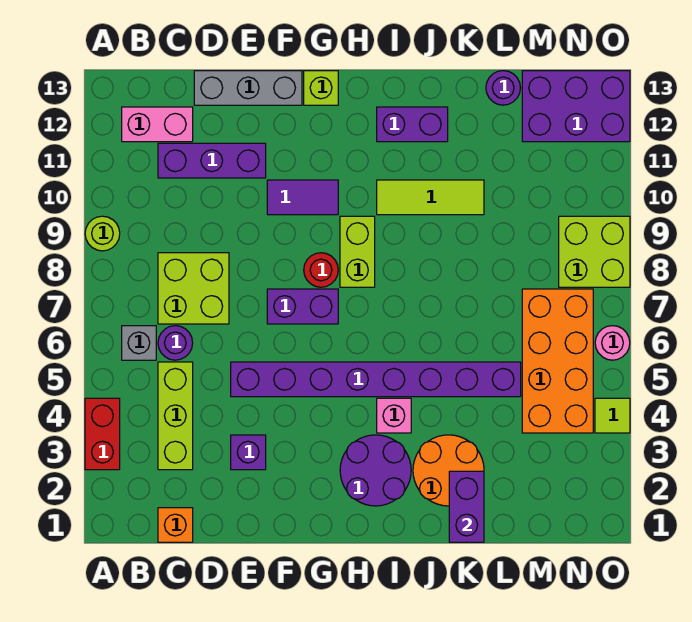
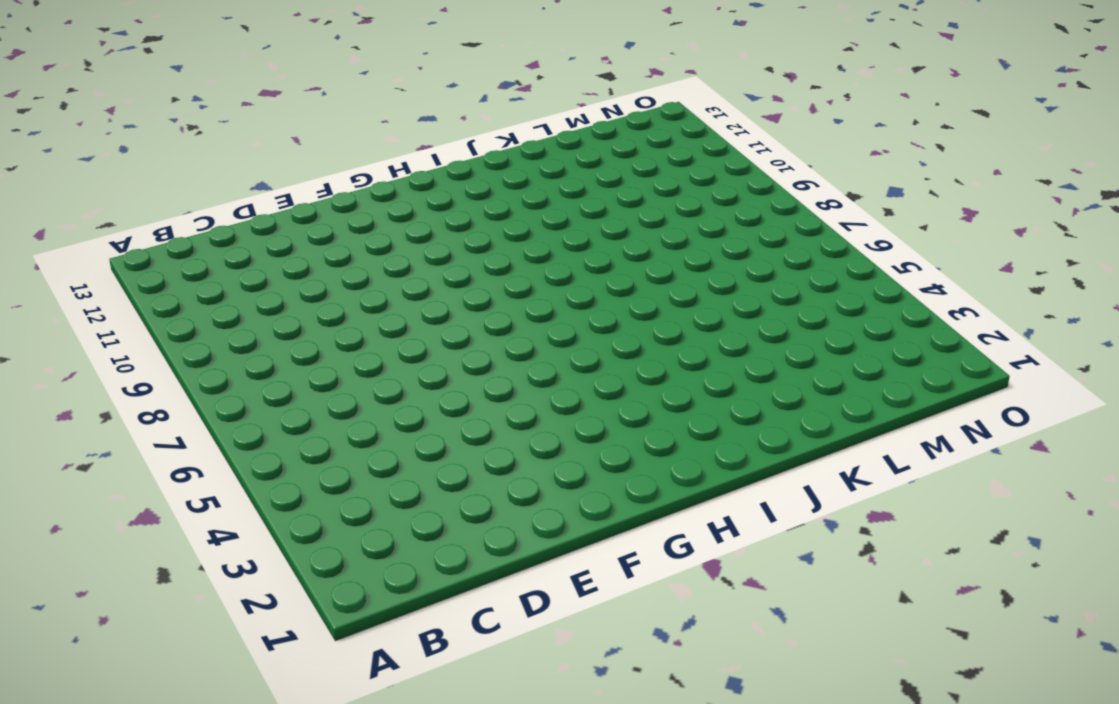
none -> red 1x2 brick [85,398,120,470]
none -> lime 1x1 round brick [85,216,120,251]
none -> grey 1x1 brick [122,326,156,360]

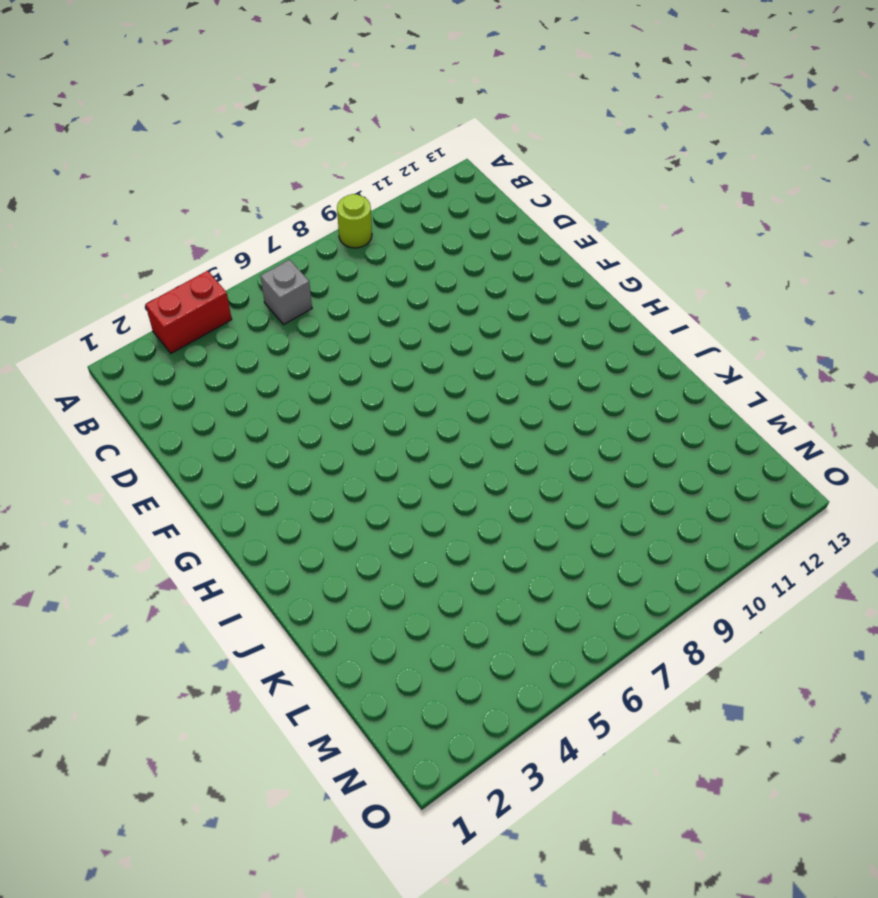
none -> pink 1x2 brick [122,107,193,142]
none -> orange 1x1 brick [158,508,193,542]
none -> lime 1x3 brick [158,362,193,470]

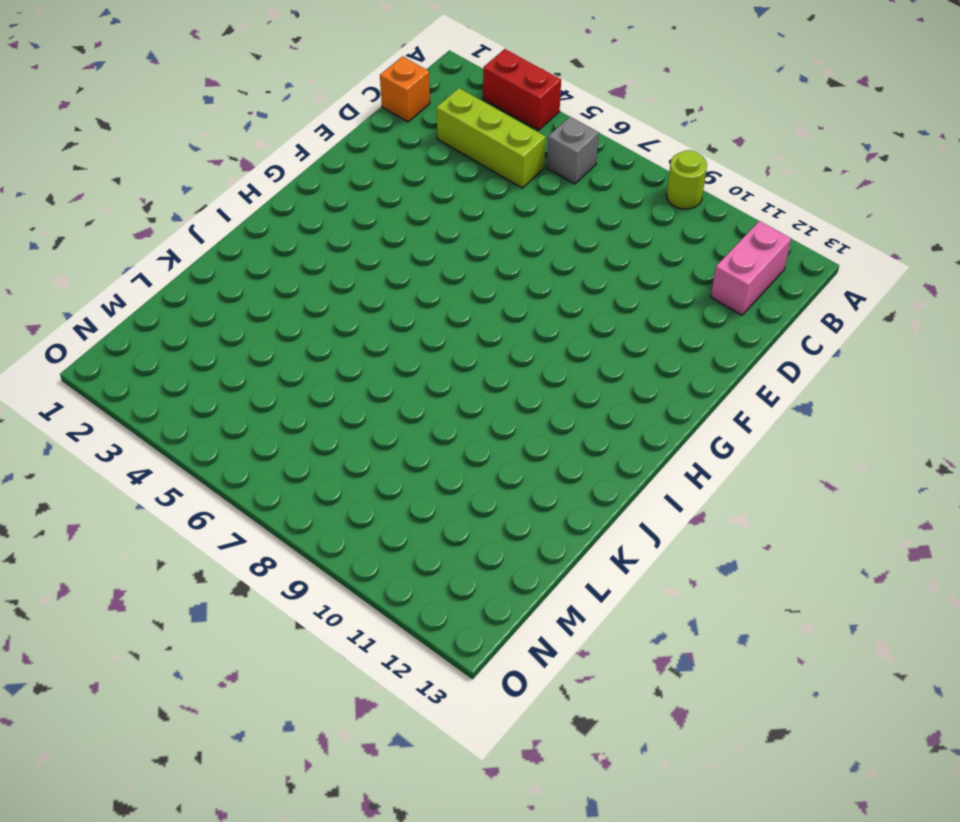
none -> purple 1x1 round brick [158,326,193,360]
none -> lime 2x2 brick [158,253,229,324]
none -> purple 1x3 brick [158,143,266,178]

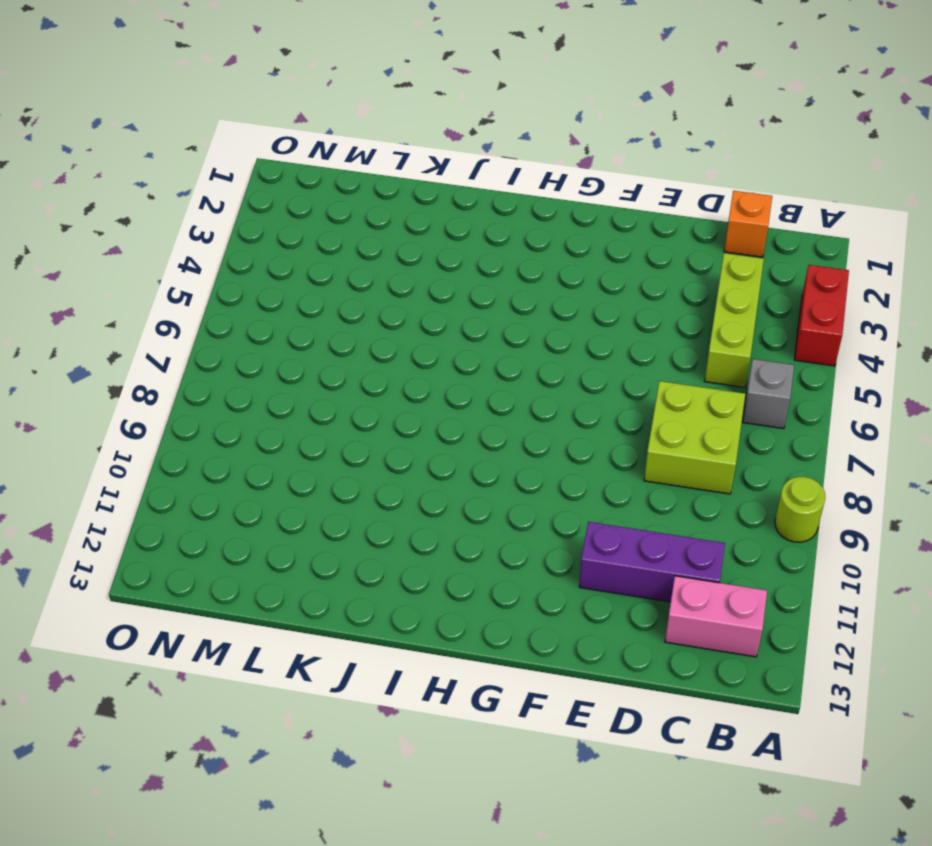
none -> purple 1x1 round brick [158,326,193,360]
none -> grey 1x3 brick [194,71,302,105]
none -> purple 1x1 brick [231,435,266,470]

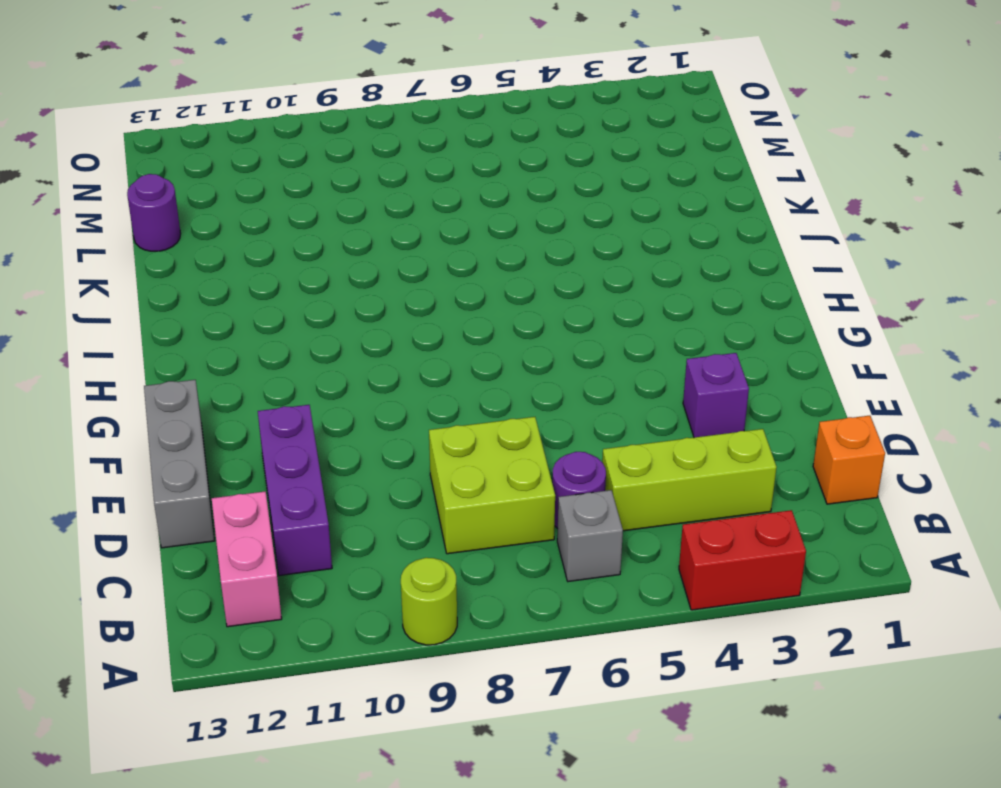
none -> purple 1x8 brick [231,362,521,397]
none -> purple 1x2 brick [267,289,338,324]
none -> purple 1x2 tile [267,180,338,215]

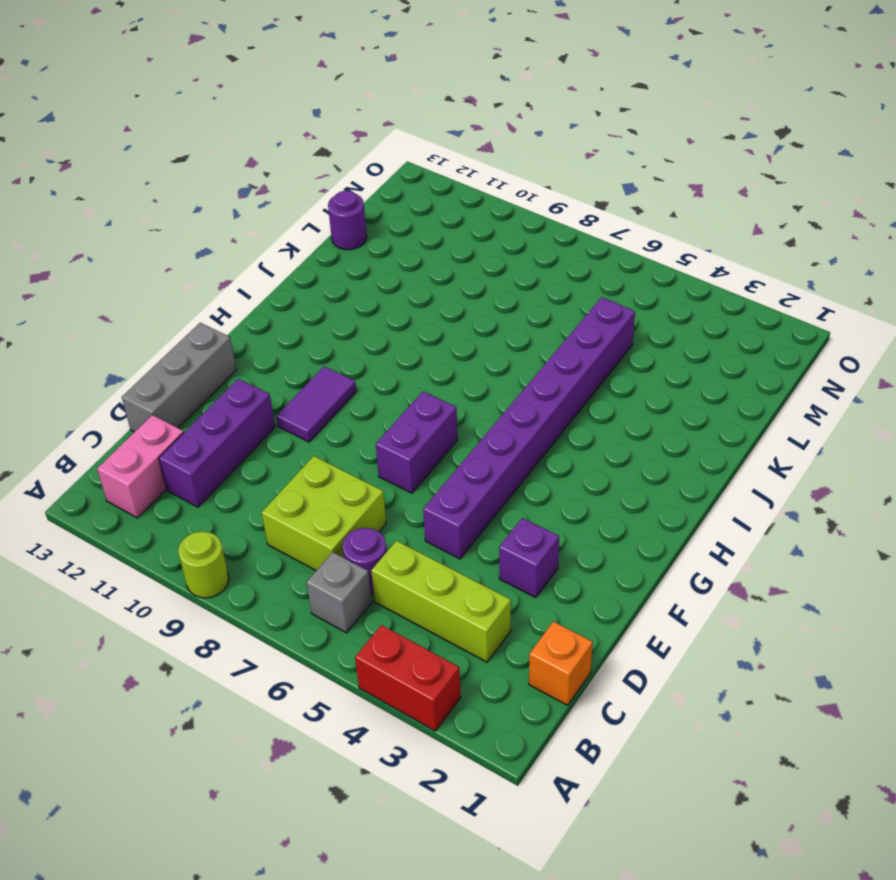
none -> red 1x1 round brick [304,253,338,287]
none -> lime 1x1 brick [304,71,338,105]
none -> purple 2x2 round brick [340,435,411,506]

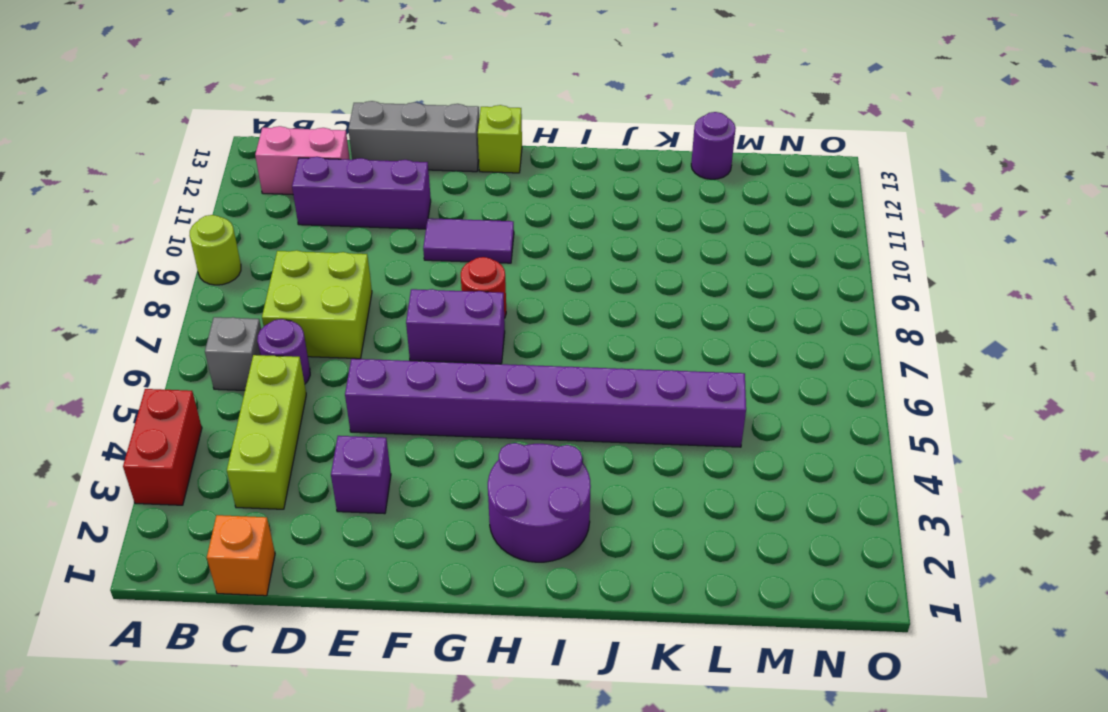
none -> lime 1x2 brick [340,216,375,287]
none -> pink 1x1 brick [377,398,411,433]
none -> lime 1x3 tile [377,180,484,215]

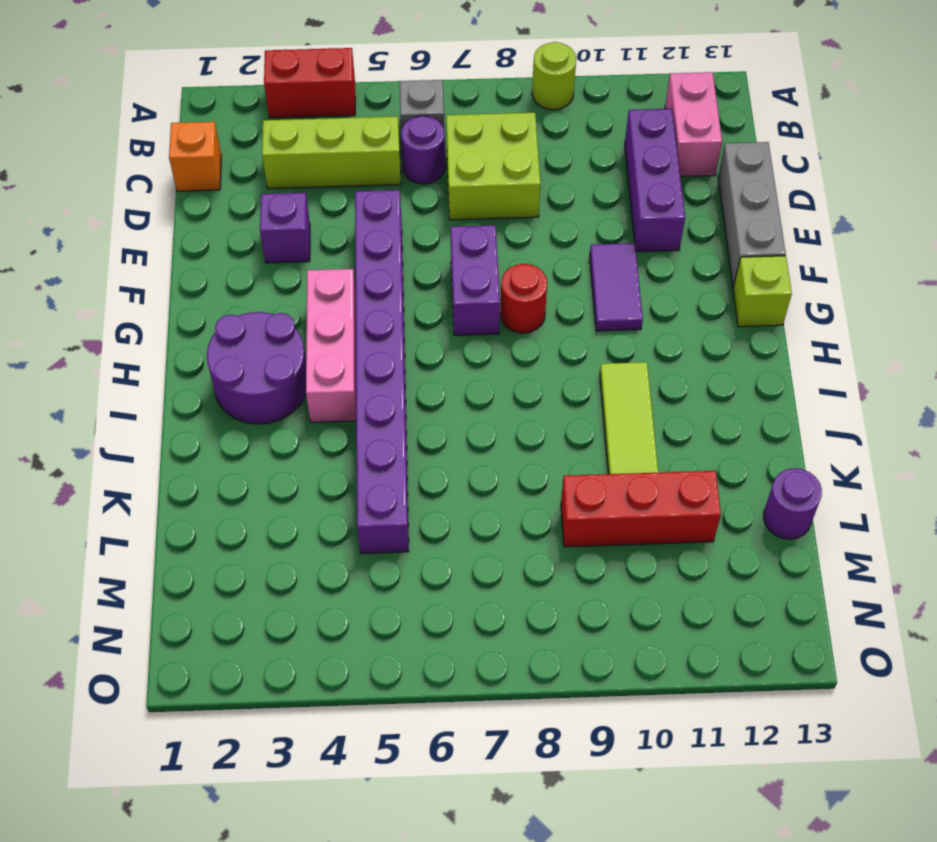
pink 1x3 brick [306,269,356,422] -> pink 1x1 brick [377,398,411,433]
red 1x3 brick [561,471,721,547] -> none
none -> lime 1x2 brick [340,216,375,287]
none -> purple 1x2 brick [377,107,448,142]
none -> orange 2x2 round brick [413,435,484,506]

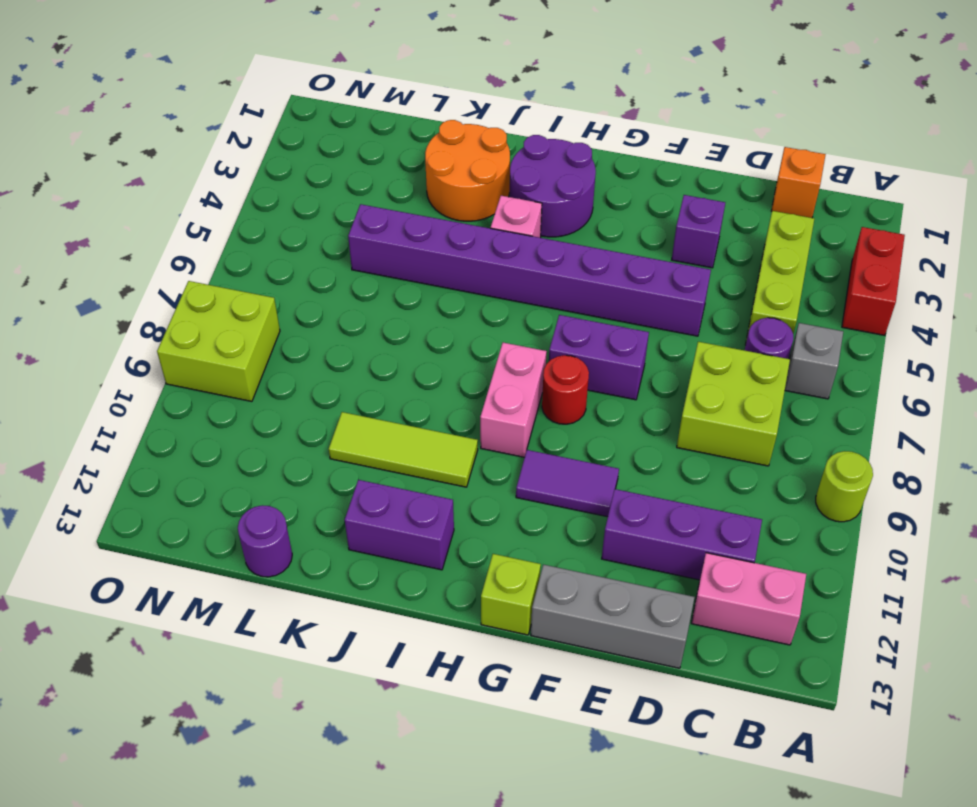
pink 1x2 brick [480,343,547,457] -> lime 1x2 brick [340,216,375,287]
none -> orange 2x4 brick [522,289,593,433]
none -> purple 2x3 brick [522,71,630,142]
none -> lime 1x1 tile [595,398,630,433]

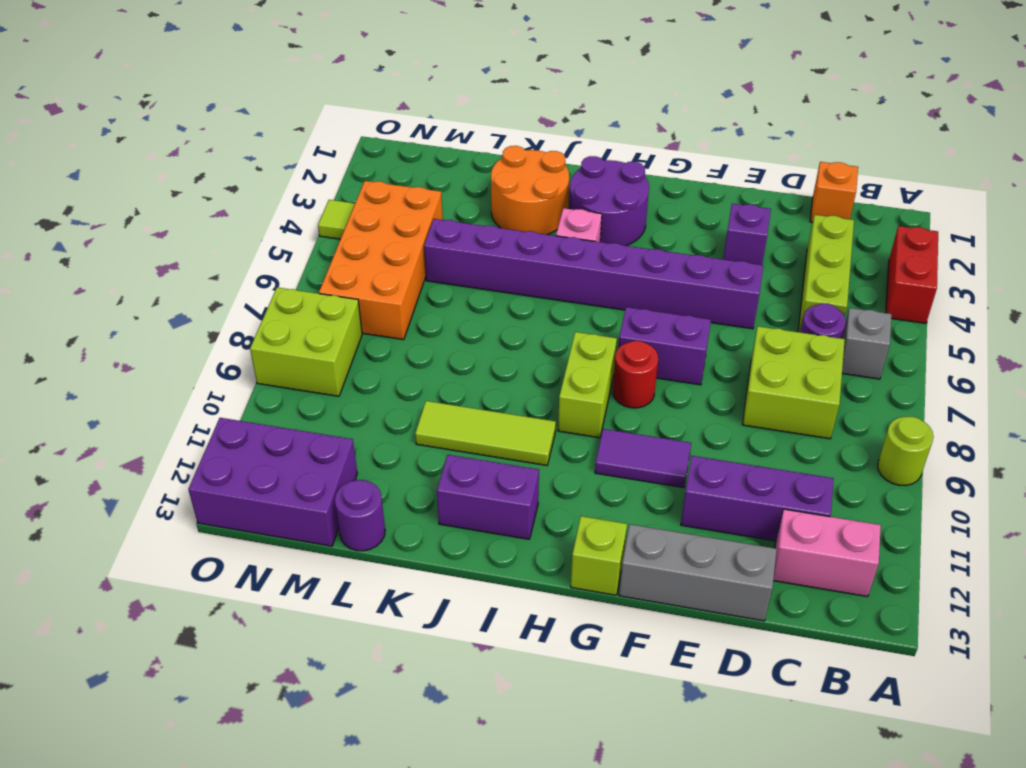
none -> pink 1x1 round brick [595,326,630,360]
none -> purple 1x2 brick [449,471,484,542]

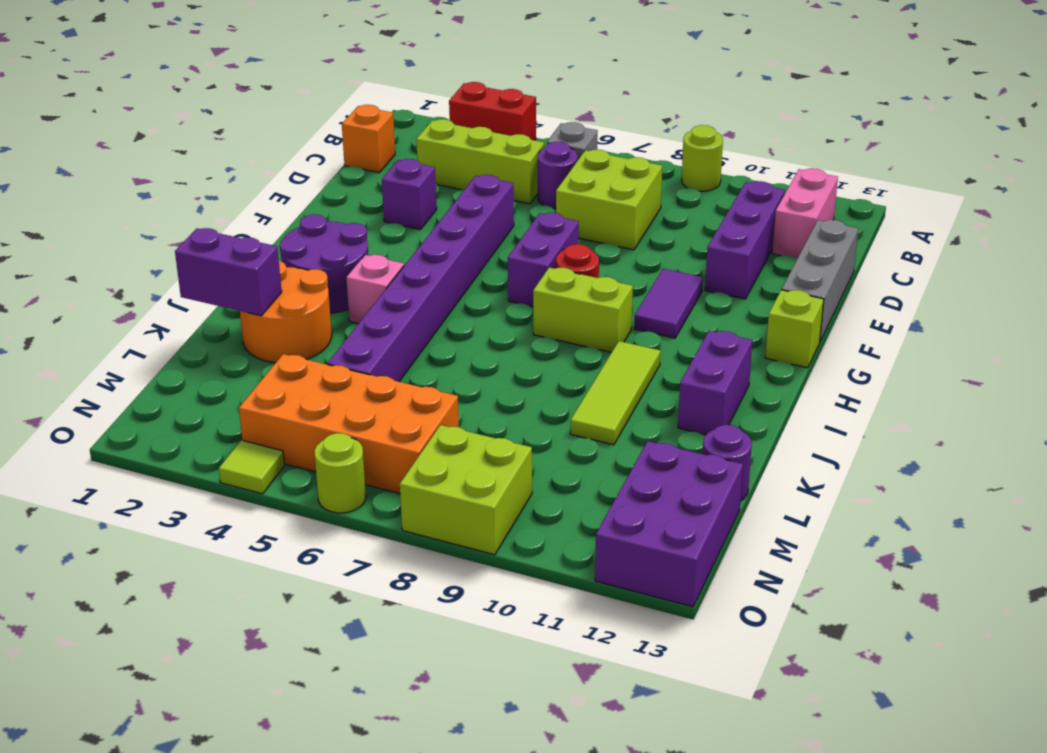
lime 1x1 round brick [314,433,366,513] -> pink 1x1 round brick [595,326,630,360]

